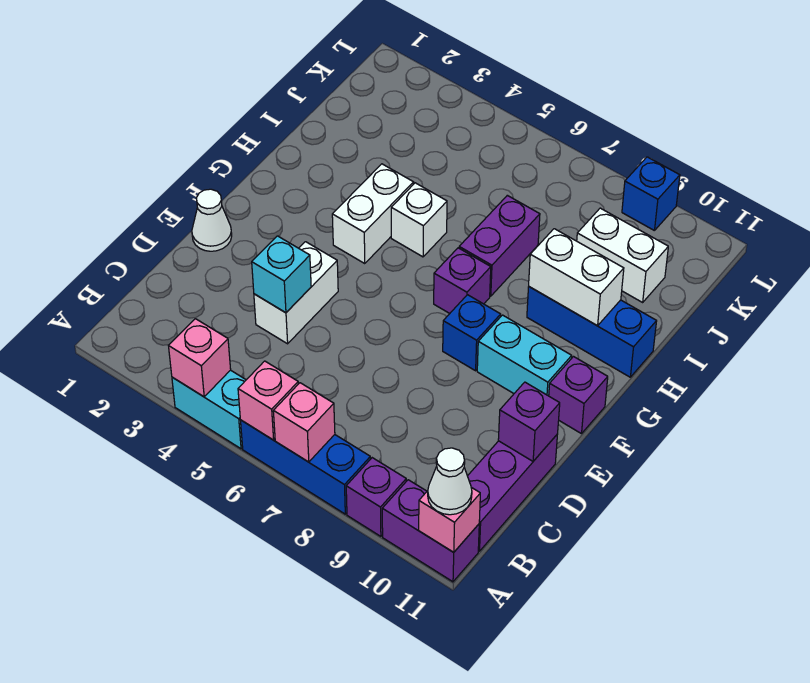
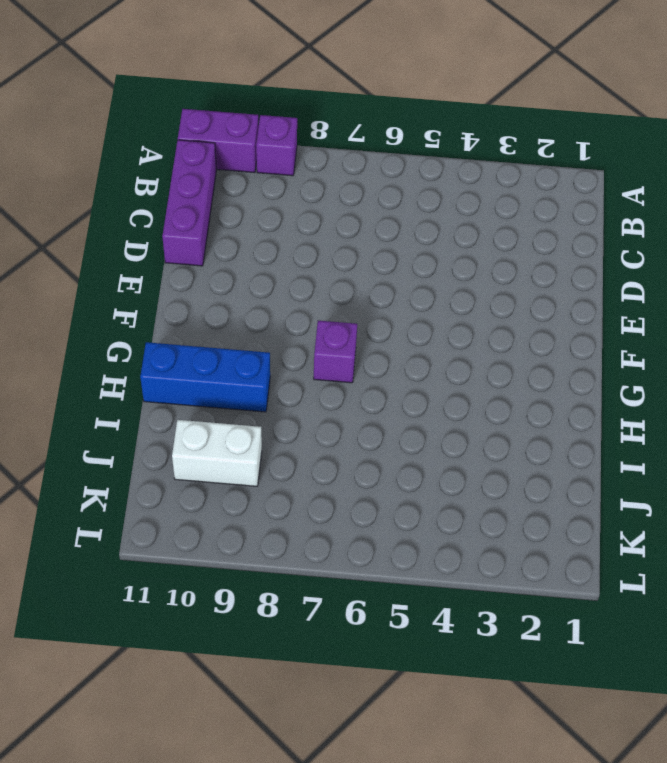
none -> cyan 1x2 brick [172,370,246,449]
none -> blue 1x3 brick [241,420,370,514]
none -> white 1x2 brick [254,242,338,344]

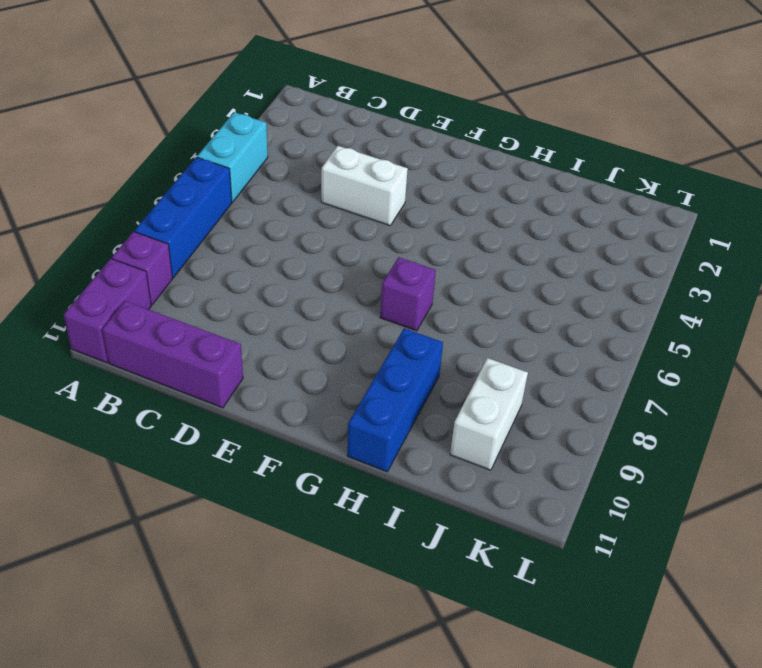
none -> white 1x1 cone [192,189,232,251]
none -> blue 1x1 brick [443,295,501,371]
none -> cyan 1x2 brick [477,315,572,396]

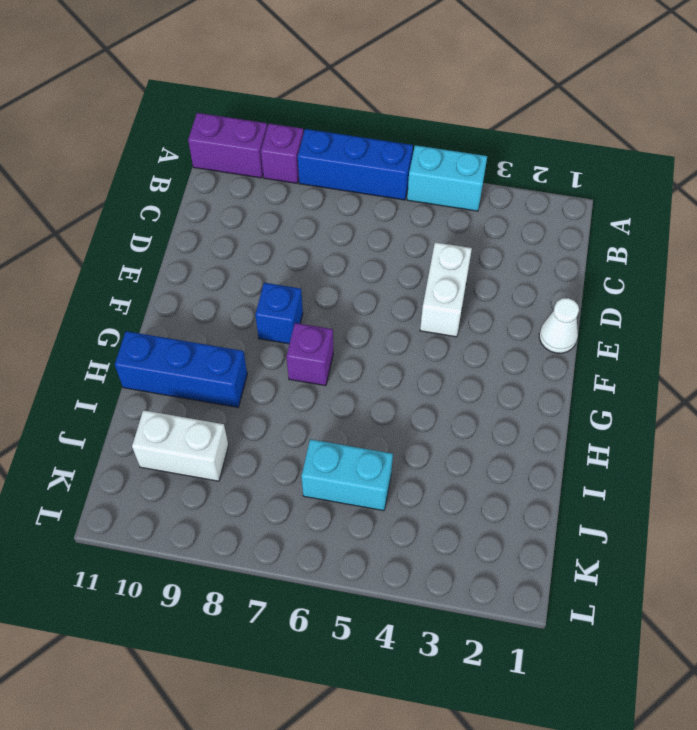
cyan 1x2 brick [301,439,393,511] -> cyan 1x2 brick moved to [477,315,572,396]
none -> purple 1x3 brick [468,434,558,551]
none -> purple 1x1 brick [549,357,608,434]
none -> white 1x2 brick [332,164,414,264]

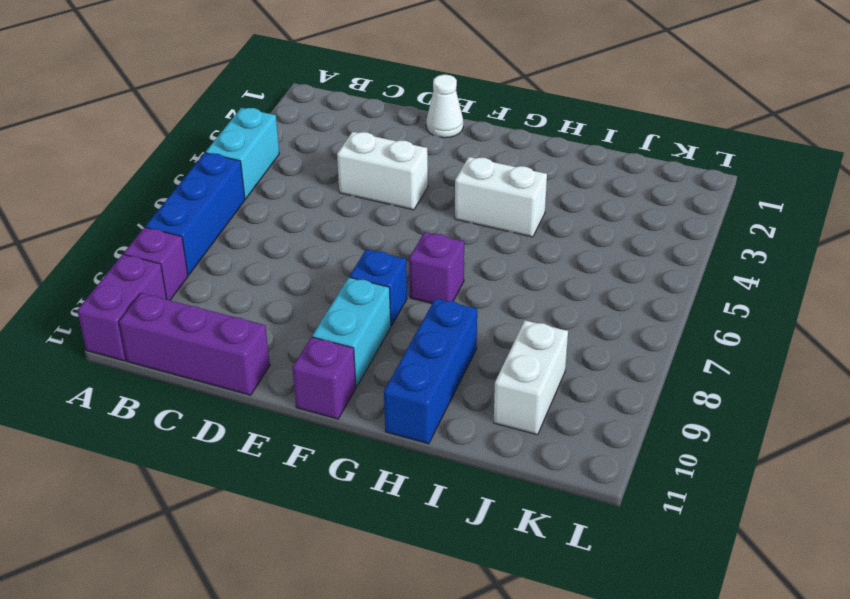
none -> white 1x1 brick [391,183,447,257]
none -> purple 1x2 brick [459,195,540,296]
none -> blue 1x1 brick [622,157,680,231]

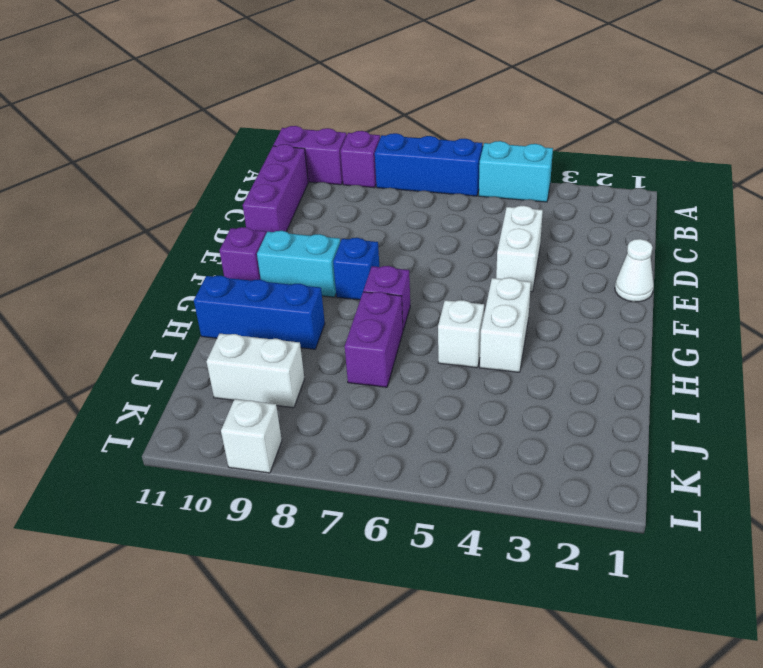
white 1x1 brick [221,399,282,473] -> blue 1x1 brick [622,157,680,231]
none -> pink 1x1 brick [169,319,231,397]
none -> pink 1x1 brick [238,361,298,440]
none -> pink 1x1 brick [273,383,335,462]

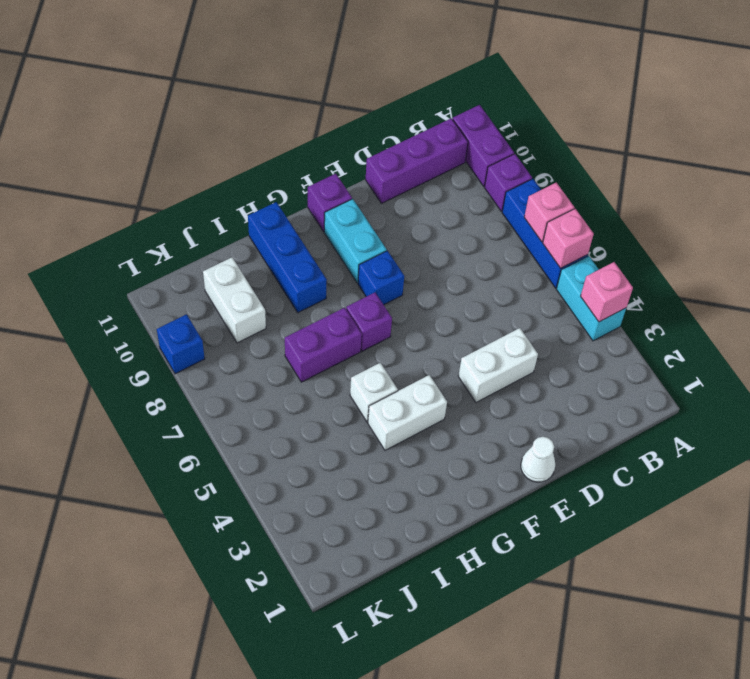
none -> pink 1x1 brick [419,488,480,552]
none -> cyan 1x1 brick [252,236,311,313]
none -> purple 1x1 brick [498,382,560,461]

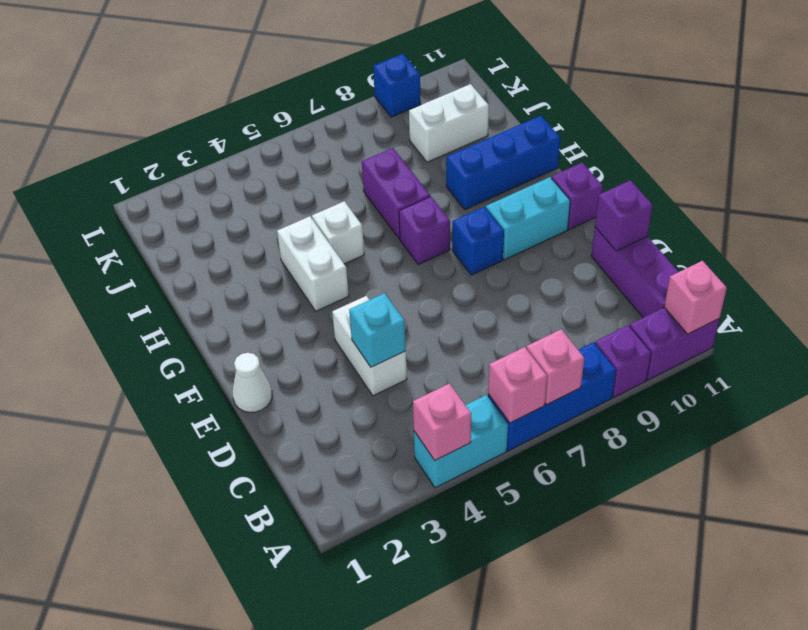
none -> white 1x2 brick [529,229,624,326]
none -> white 1x1 cone [428,448,472,515]

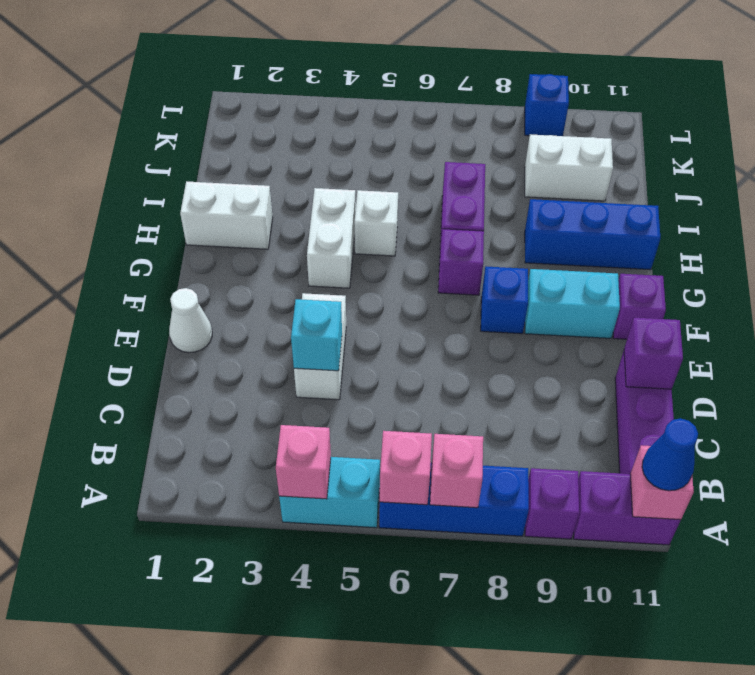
blue 1x1 cone [642,418,698,491] -> white 1x1 cone [428,448,472,515]
white 1x2 brick [180,181,273,249] -> white 1x2 brick moved to [529,229,624,326]

